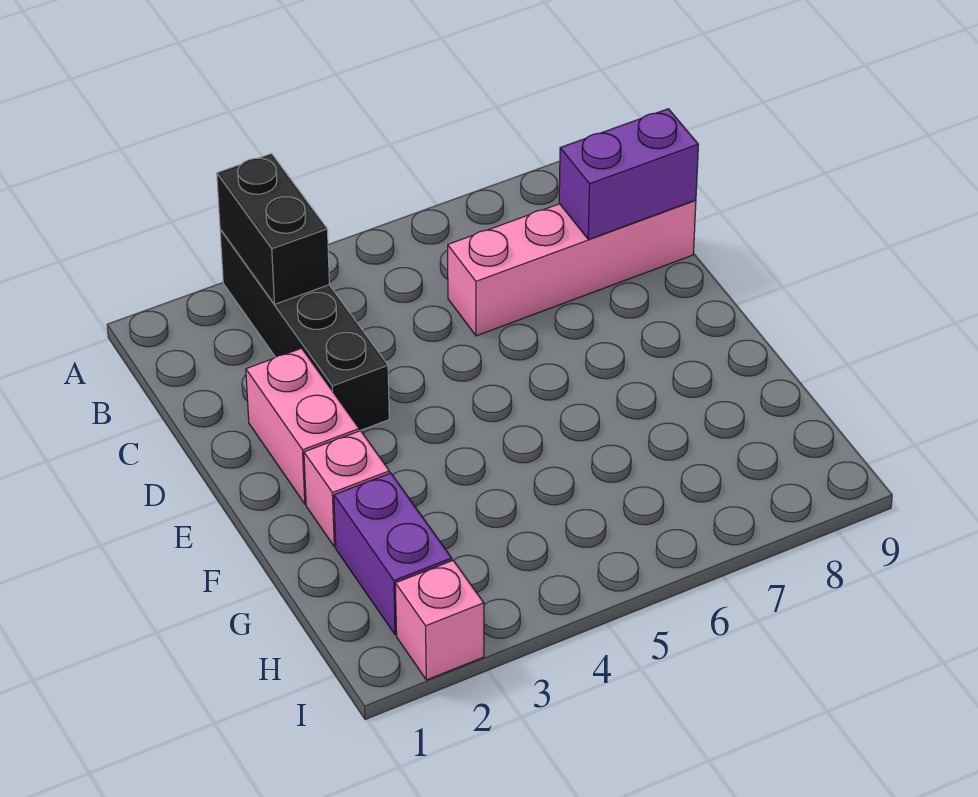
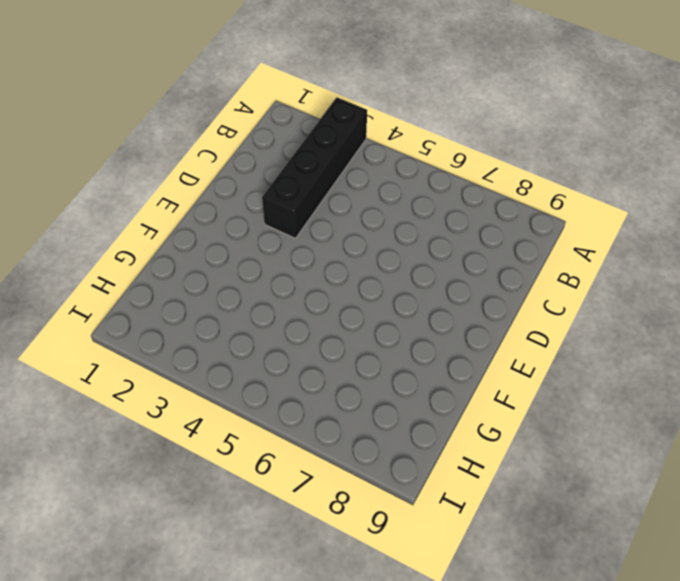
none -> pink 1x4 brick [448,200,696,336]
none -> pink 1x2 brick [246,348,359,504]

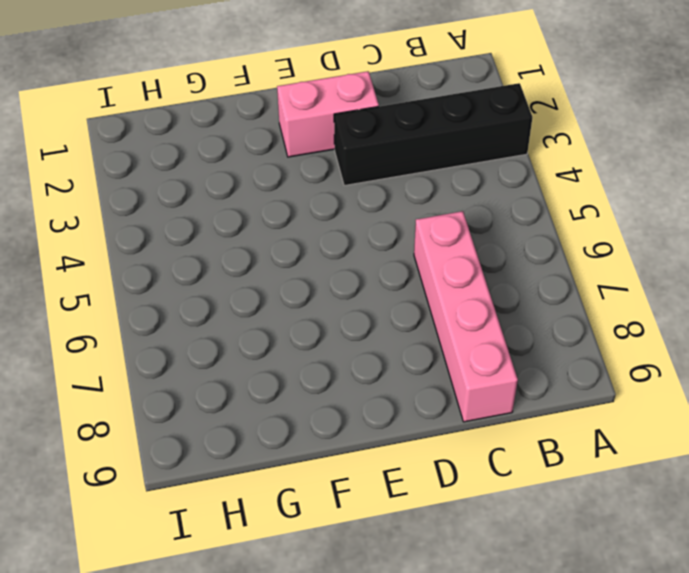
none -> pink 1x1 brick [304,431,390,547]
none -> purple 1x2 brick [334,473,452,635]

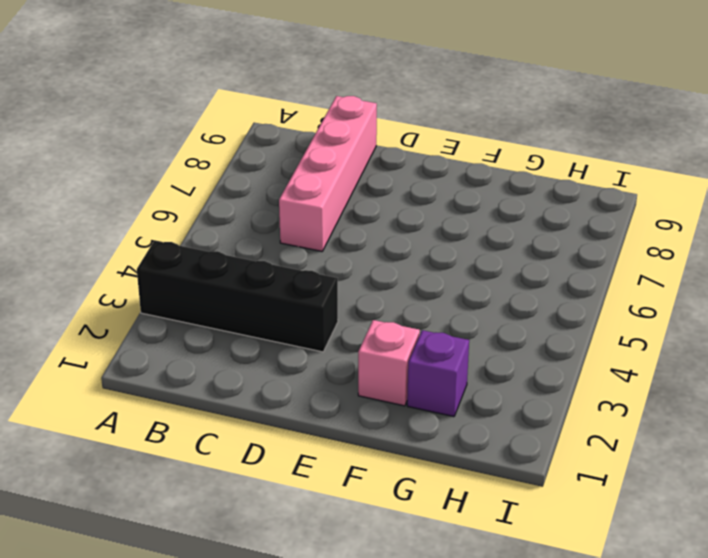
purple 1x1 brick [407,330,469,417] -> purple 1x2 brick [334,473,452,635]
none -> pink 1x2 brick [246,348,359,504]
none -> pink 1x1 brick [395,560,484,680]

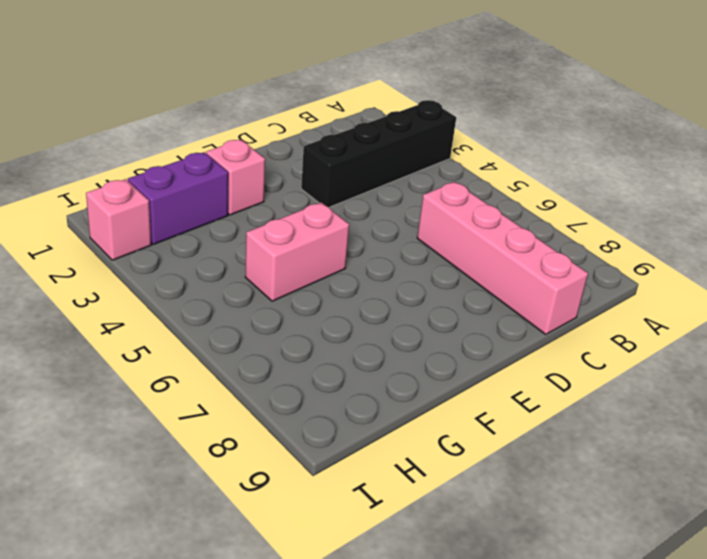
pink 1x2 brick [245,202,349,301] -> pink 1x2 brick moved to [246,348,359,504]
none -> black 1x2 brick [217,154,329,304]
none -> purple 1x2 brick [559,109,698,239]

